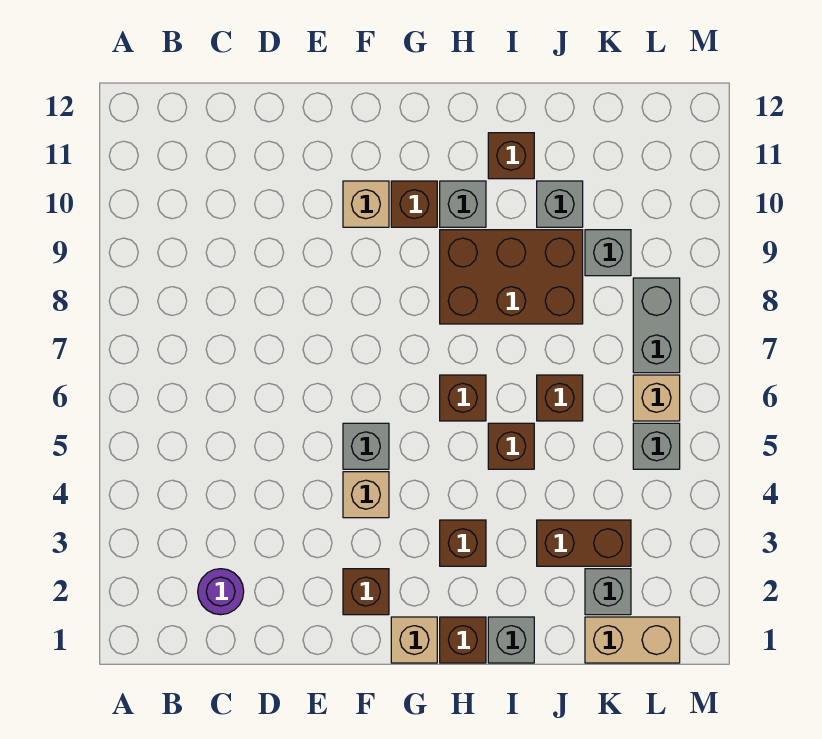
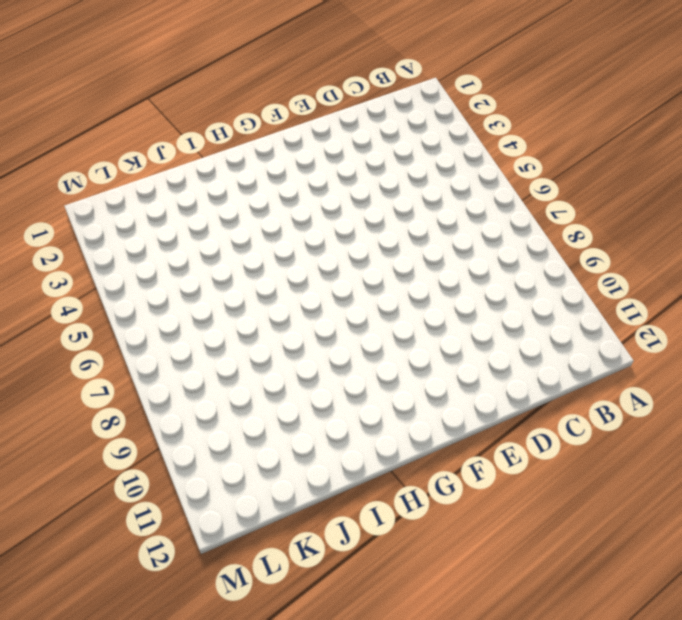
none -> purple 1x1 round brick [198,569,244,615]
none -> brown 1x1 brick [343,569,389,615]
none -> tan 1x1 brick [343,472,389,518]

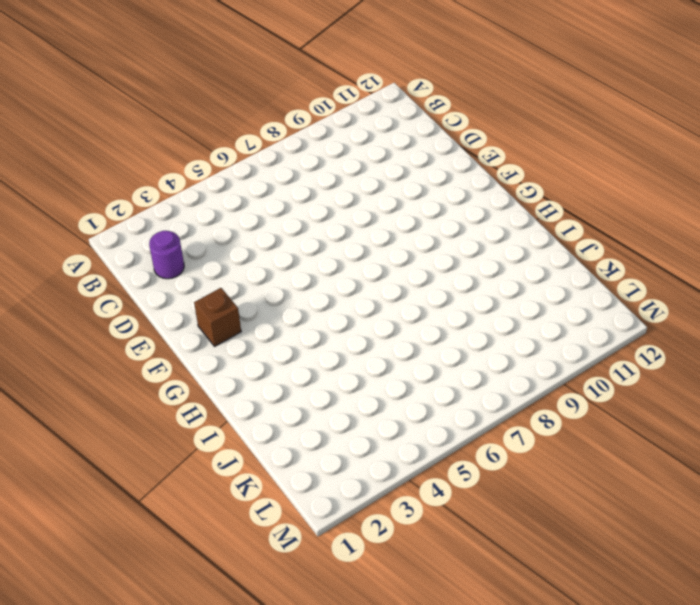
none -> tan 1x1 brick [343,472,389,518]
none -> grey 1x1 brick [343,423,389,469]
none -> tan 1x1 brick [343,181,389,227]

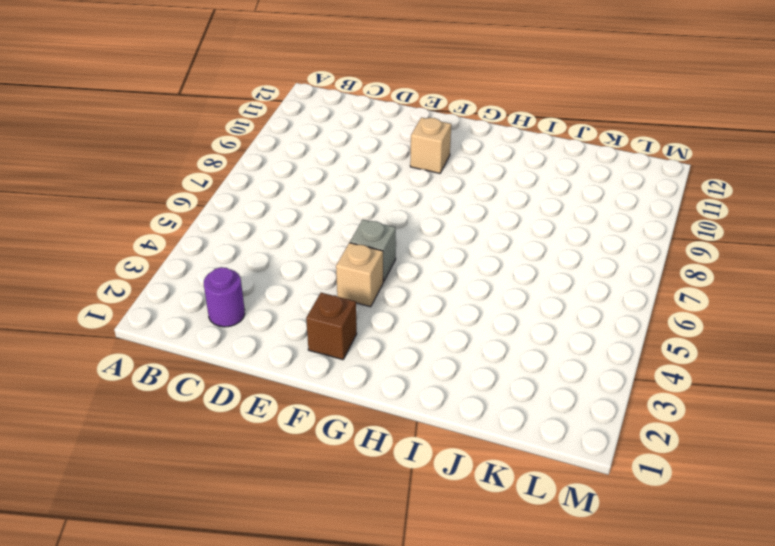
none -> tan 1x1 brick [391,617,437,663]
none -> brown 1x1 brick [391,181,437,227]
none -> brown 1x1 brick [440,617,486,663]

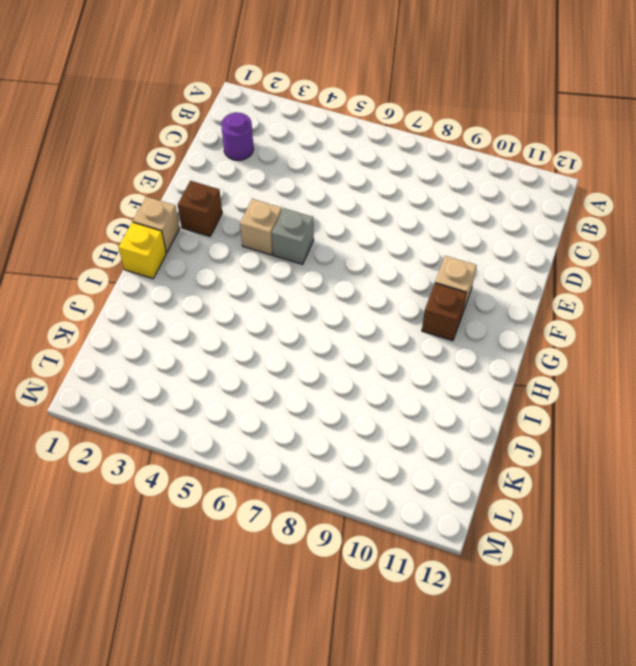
yellow 1x1 brick [118,222,166,279] -> brown 1x1 brick [440,617,486,663]
none -> brown 1x1 brick [440,520,486,566]
none -> brown 1x1 brick [440,375,486,421]
none -> brown 2x3 brick [440,230,583,324]

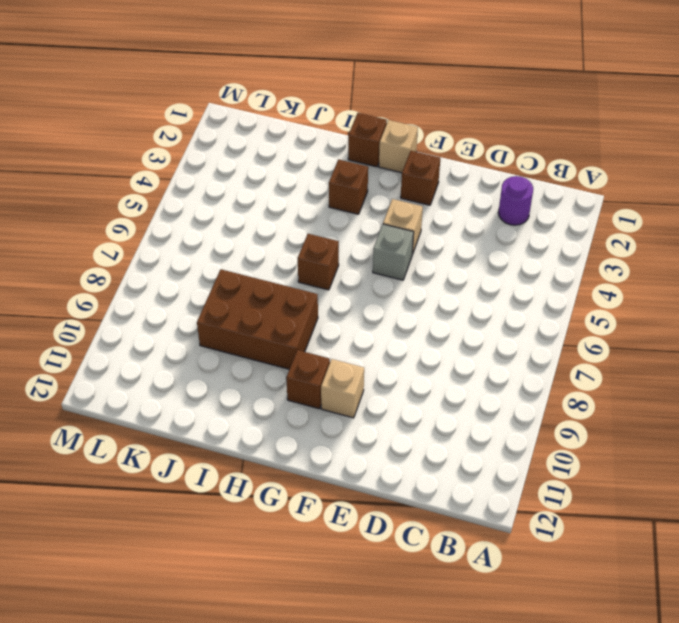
none -> grey 1x1 brick [440,181,486,227]
none -> grey 1x1 brick [488,617,534,663]
none -> brown 1x1 brick [488,423,534,469]

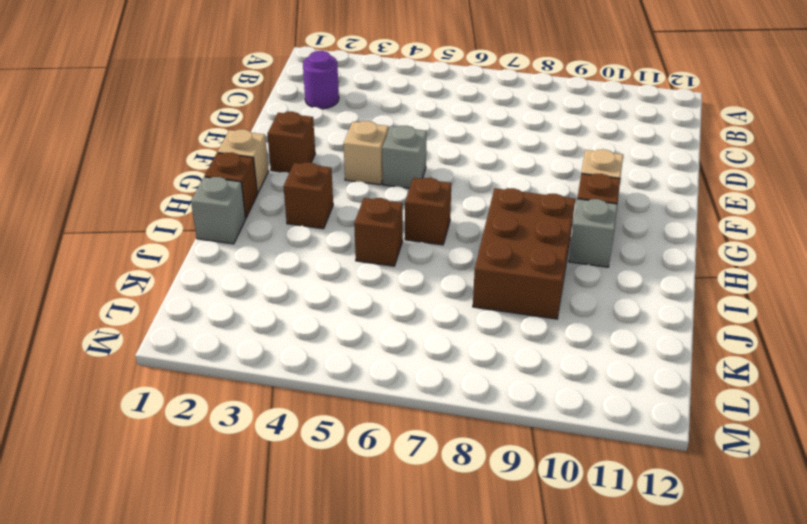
none -> brown 1x1 brick [488,133,534,179]
none -> brown 1x2 brick [537,520,631,566]
none -> brown 1x1 brick [537,375,583,421]

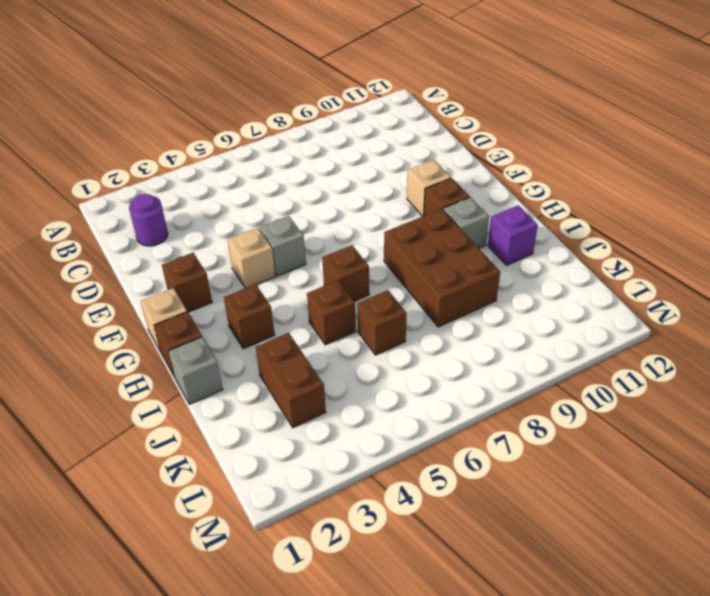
purple 1x1 brick [488,205,538,265] -> brown 1x1 brick [488,133,534,179]
none -> grey 1x1 brick [537,181,583,227]
none -> tan 1x2 brick [585,617,680,663]
none -> grey 1x1 brick [585,569,631,615]

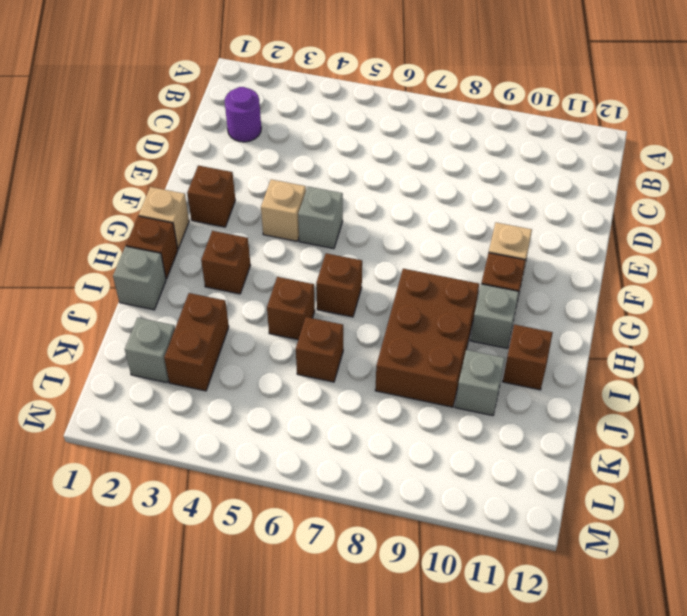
none -> tan 1x2 brick [585,617,680,663]
none -> grey 1x1 brick [585,230,631,276]
none -> grey 1x1 brick [633,423,680,469]

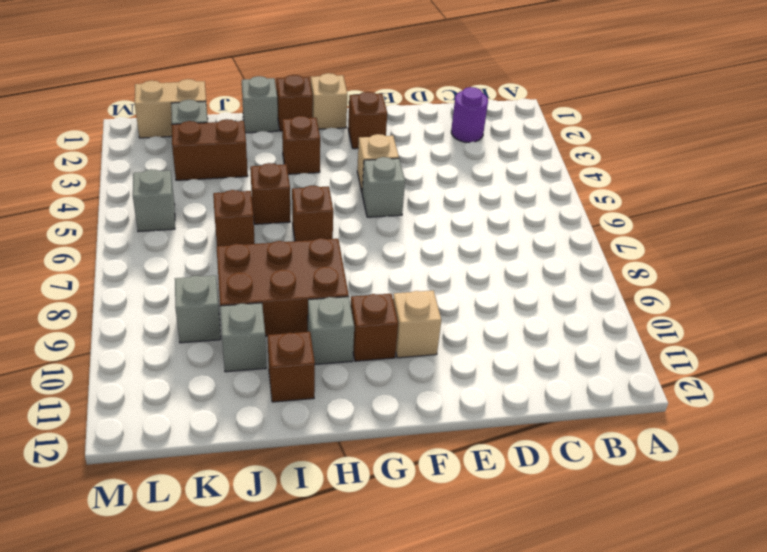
none -> tan 1x1 brick [633,375,680,421]
none -> grey 1x2 brick [633,278,680,373]

